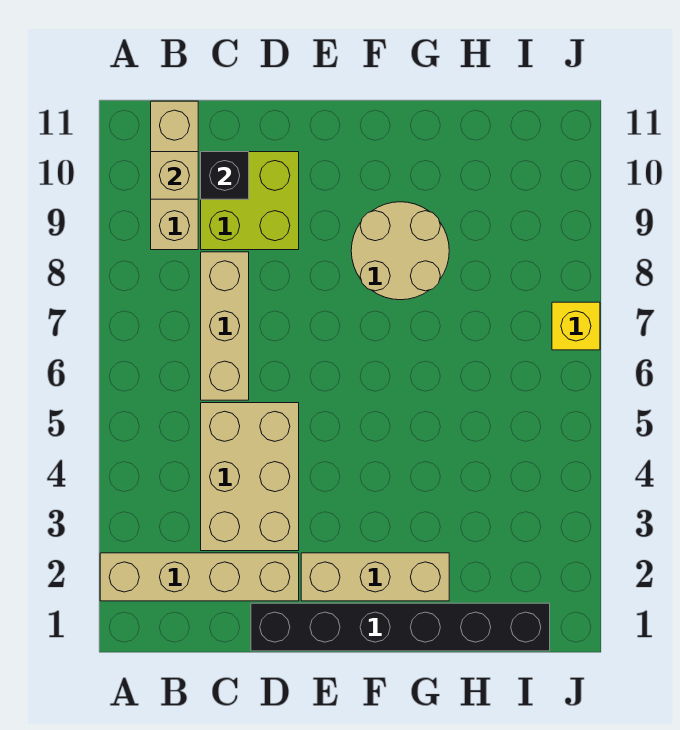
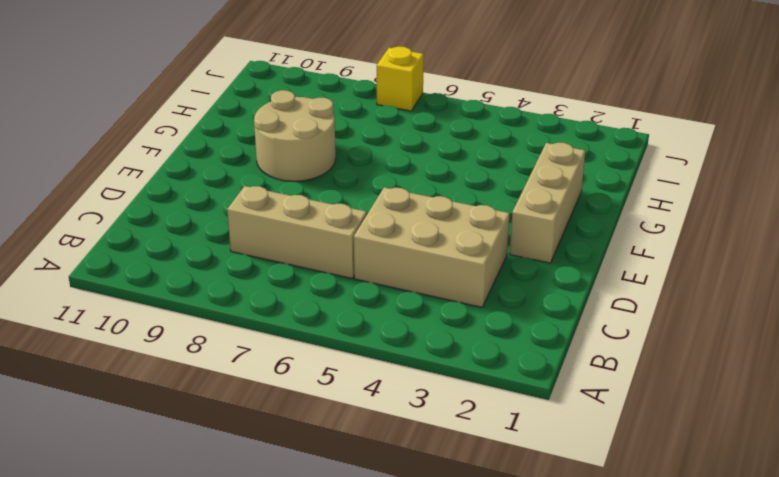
none -> tan 1x4 brick [100,553,299,601]
none -> tan 1x3 brick [151,101,198,250]

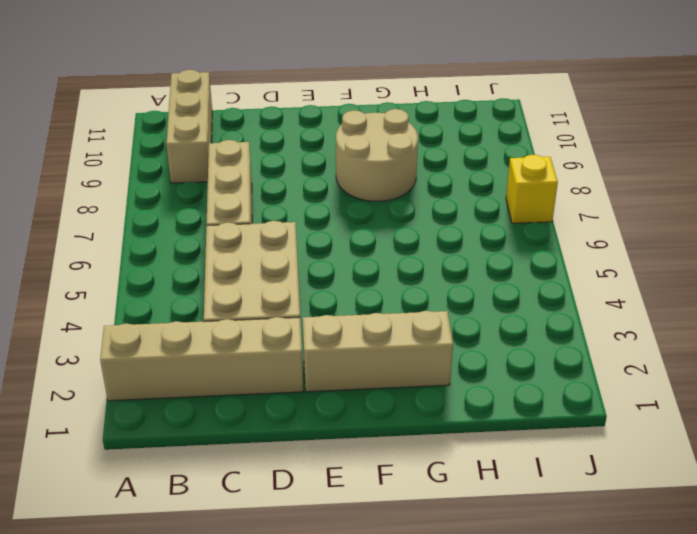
none -> lime 2x2 brick [201,152,299,250]
none -> black 1x6 brick [251,603,550,651]

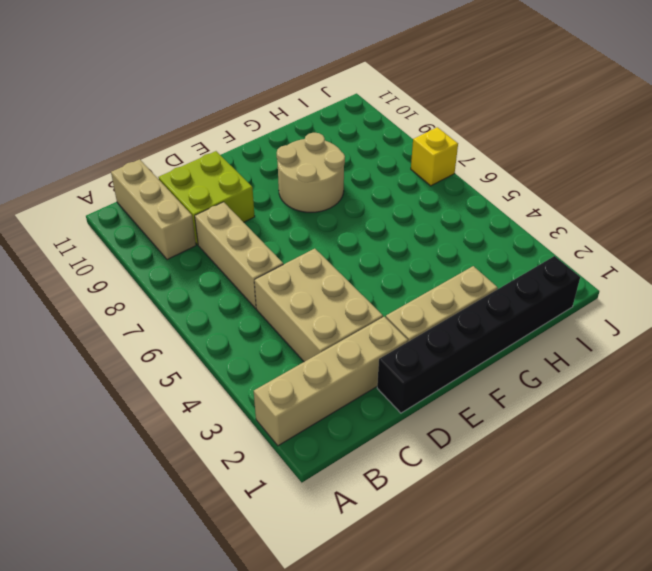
none -> tan 1x1 brick [151,152,198,199]
none -> black 1x1 brick [201,152,249,199]

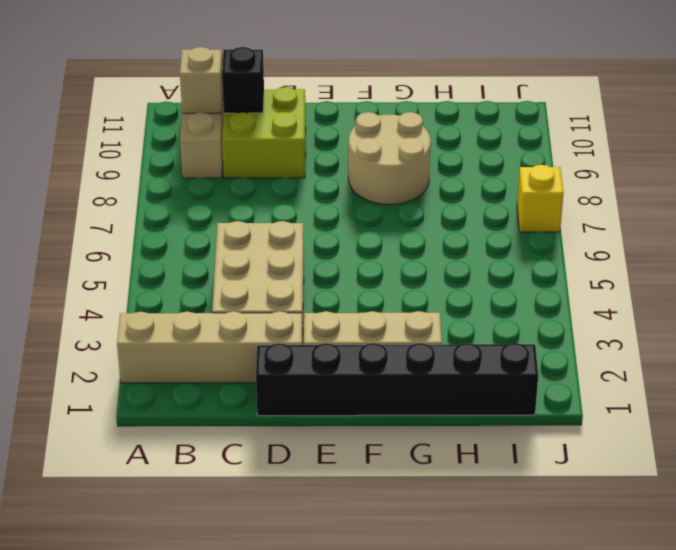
none -> tan 1x3 brick [201,252,249,400]

